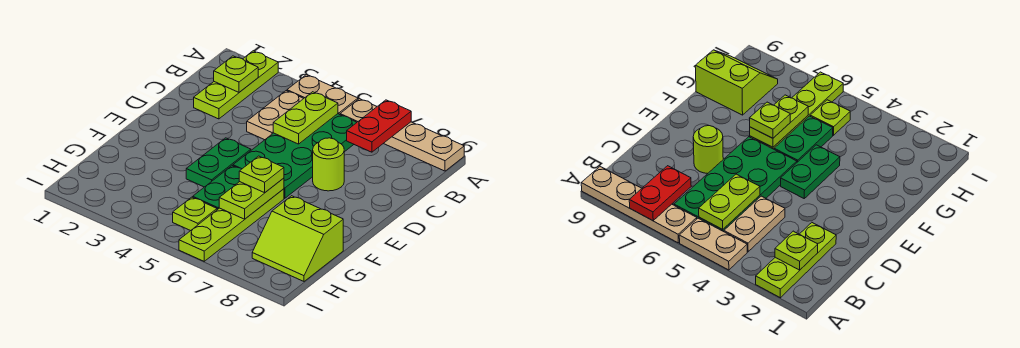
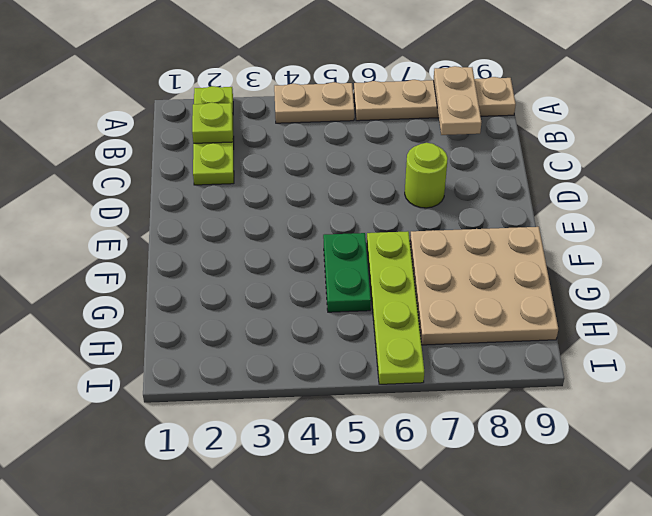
tan 1x2 plate [434,66,481,135] -> tan 1x2 plate moved to [247,91,304,140]
tan 3x3 plate [410,227,558,345] -> lime 2x2 slope [252,196,343,281]
none -> green 2x4 plate [233,114,357,198]
none -> green 1x2 plate [186,138,251,187]
none -> lime 1x1 plate [173,197,217,231]

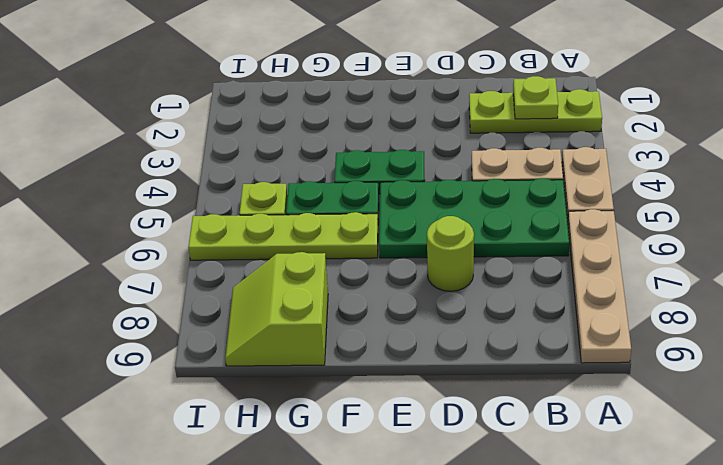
none -> red 1x2 plate [347,100,411,152]
none -> lime 1x2 plate [273,92,338,144]
none -> lime 1x2 plate [219,178,284,219]

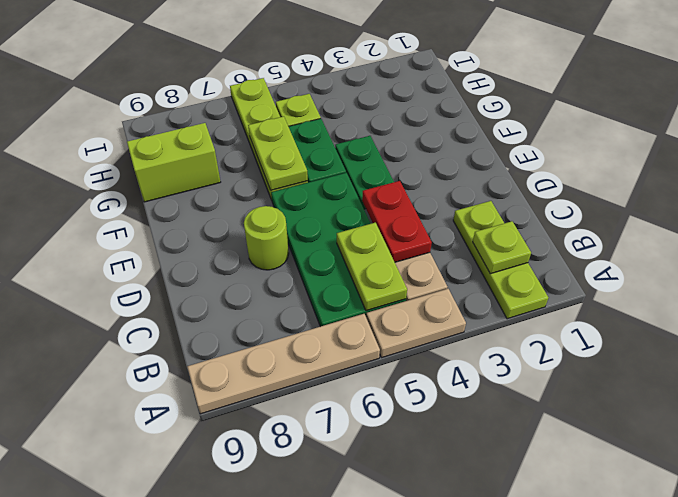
red 1x2 plate [362,181,432,262] -> red 1x2 plate moved to [347,100,411,152]
none -> lime 1x1 plate [239,156,284,193]

